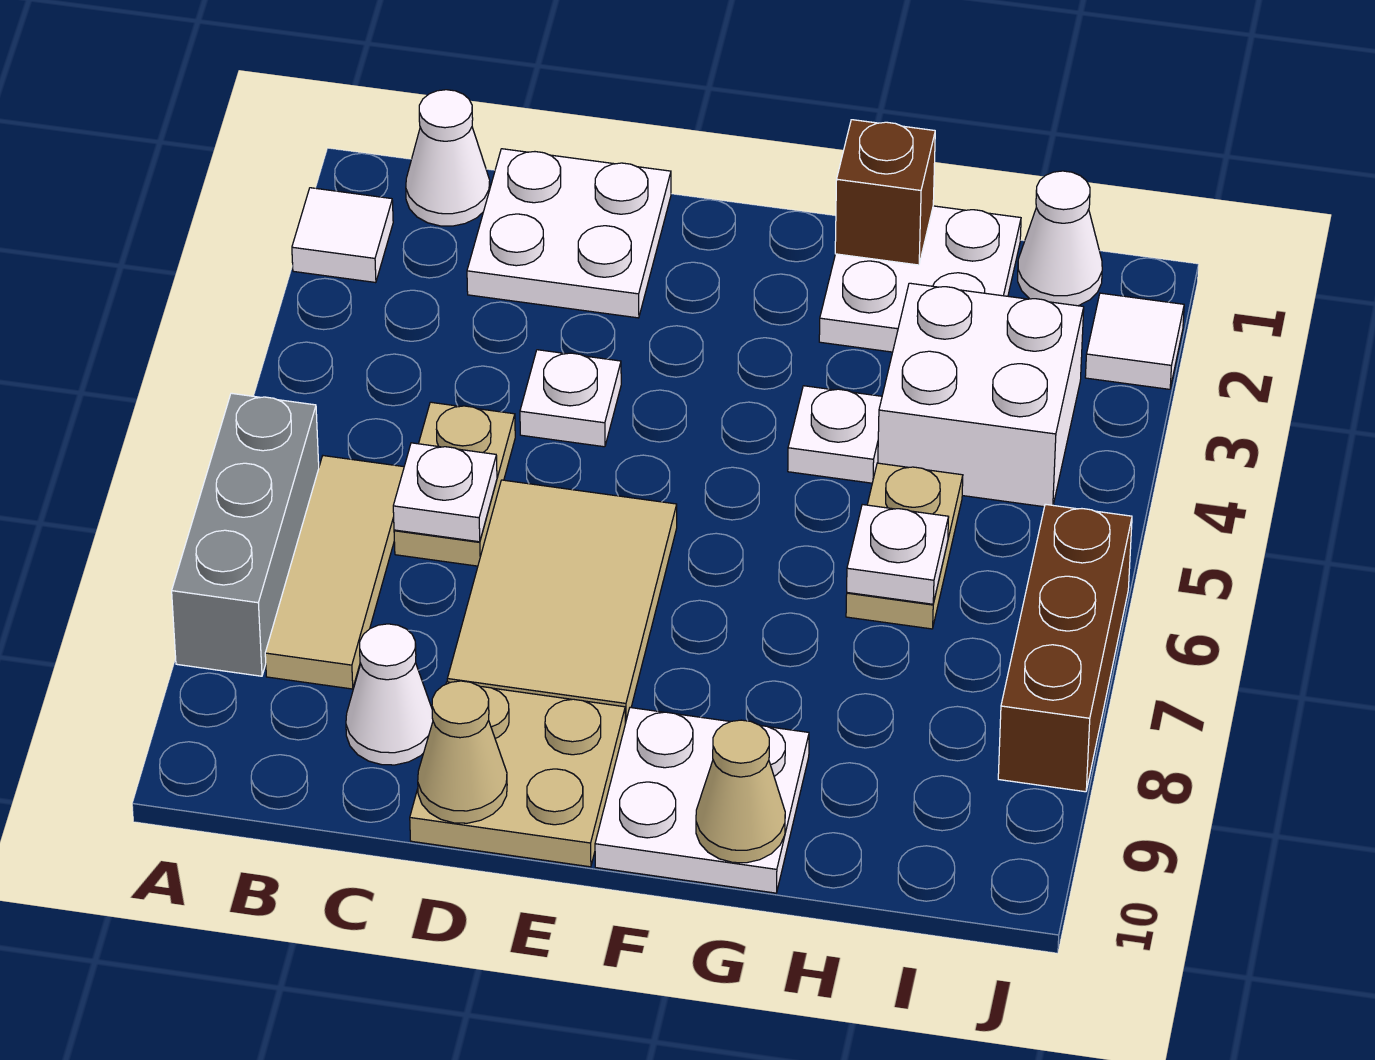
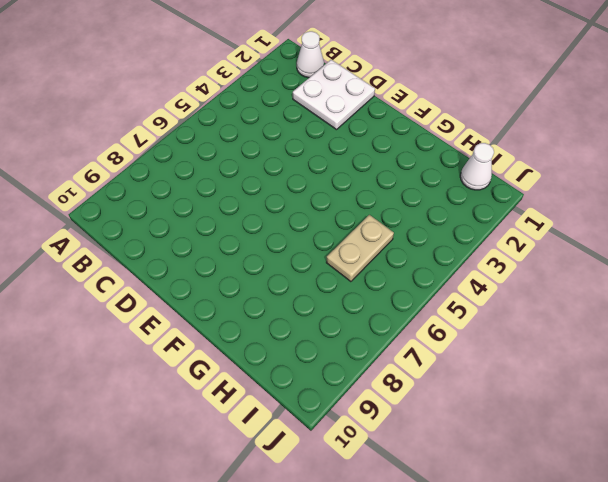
none -> white 1x1 tile [292,188,393,283]
none -> grey 1x3 brick [172,393,319,676]
none -> tan 1x3 tile [265,456,404,689]

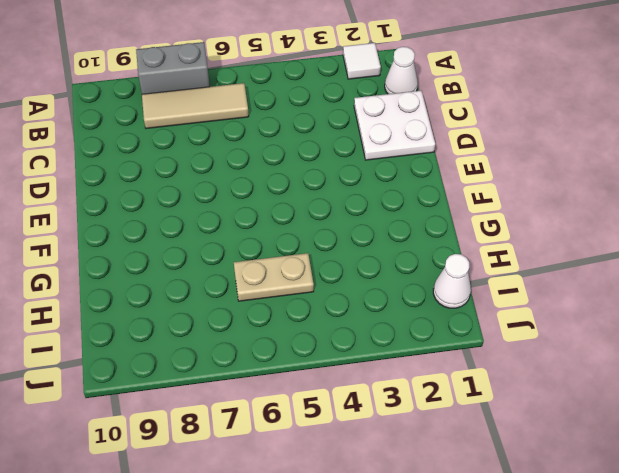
grey 1x2 brick [136,42,210,94] -> grey 1x3 brick [172,393,319,676]
none -> tan 1x2 plate [394,402,515,566]
none -> white 1x1 cone [346,624,433,765]
none -> white 1x1 plate [520,350,621,447]

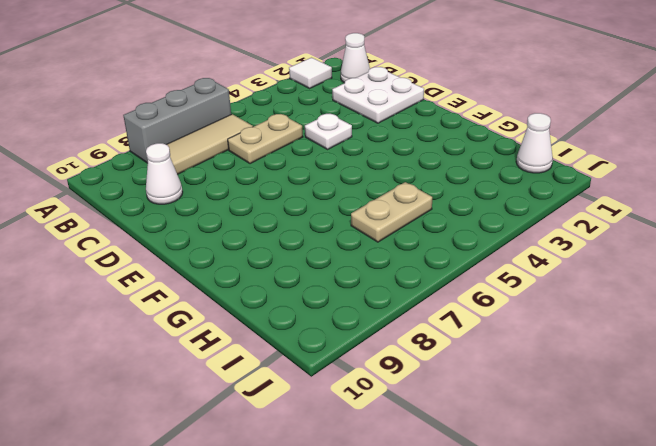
none -> tan 2x3 tile [447,480,677,723]
none -> tan 2x2 plate [410,682,625,867]
none -> white 2x2 plate [595,708,809,893]

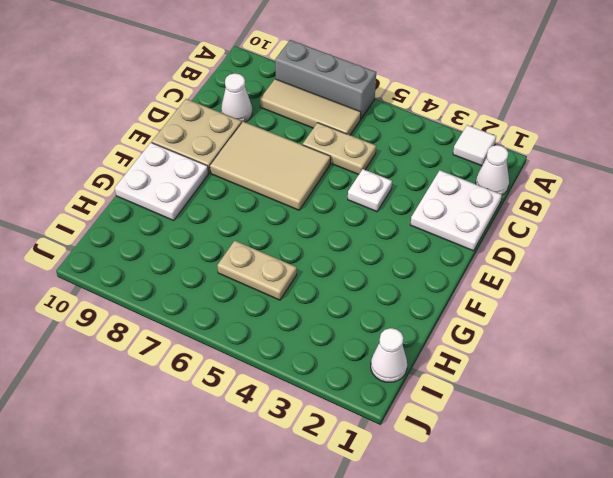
none -> white 2x2 plate [819,206,1021,352]
none -> white 1x1 plate [788,386,882,483]
none -> white 2x2 brick [878,283,1084,507]

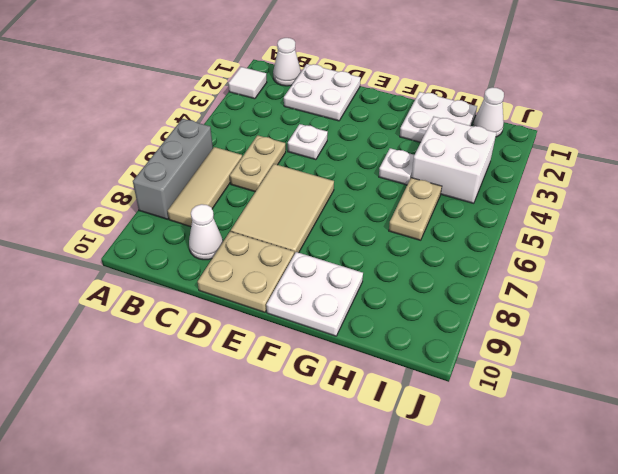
none -> white 1x1 tile [1085,293,1184,389]
none -> brown 1x3 brick [998,504,1132,792]
none -> white 1x1 plate [393,443,497,542]

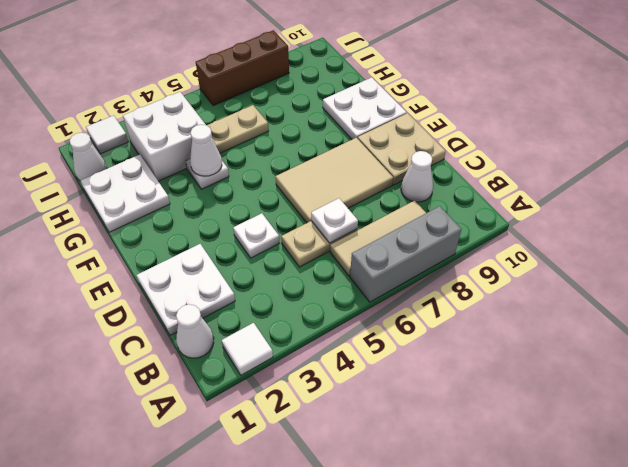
white 1x1 cone [190,125,222,176] -> none
none -> tan 1x1 cone [418,681,507,823]
none -> brown 1x1 brick [835,120,935,265]
none -> tan 1x1 cone [696,720,785,863]

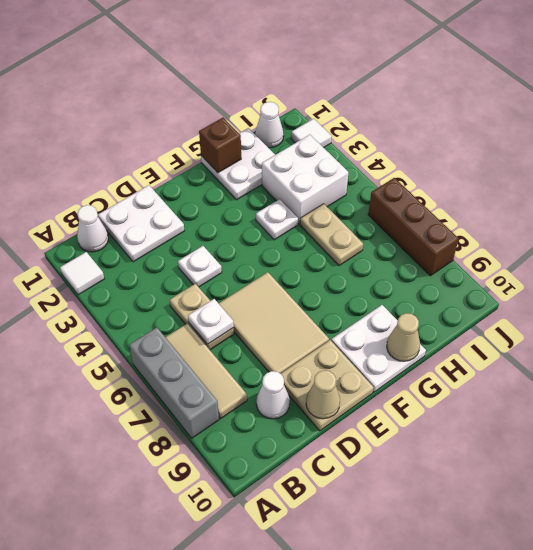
none -> white 1x1 plate [847,505,949,604]

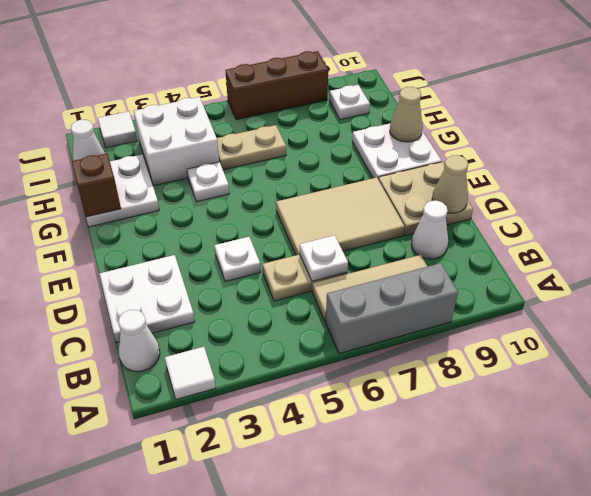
white 1x1 plate [329,85,370,120] -> white 1x1 plate moved to [847,505,949,604]

